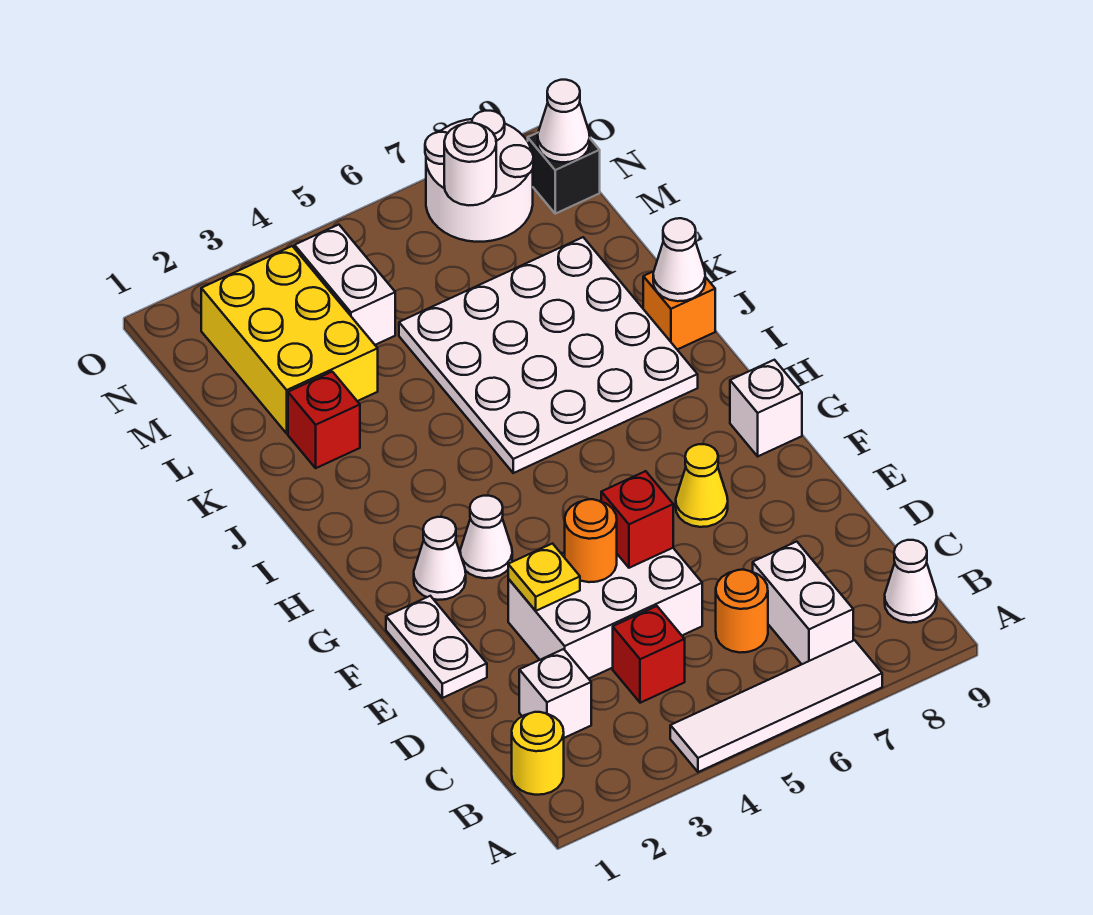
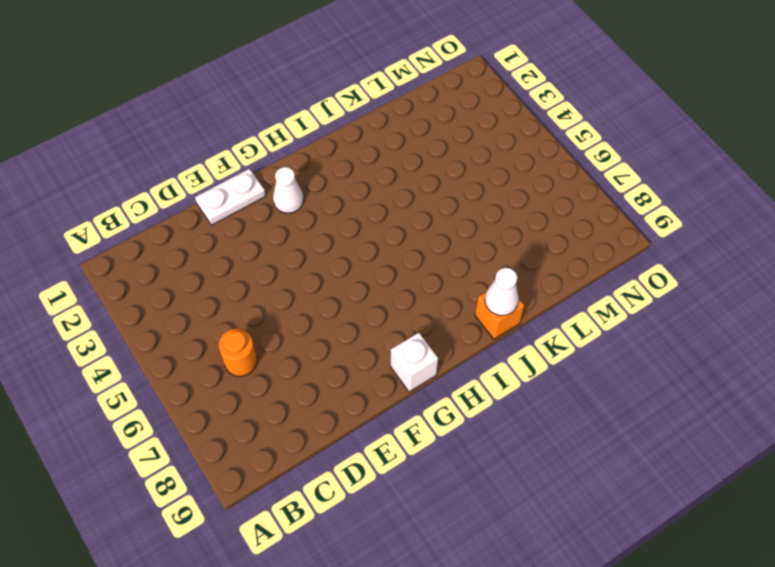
none -> white 1x4 tile [670,640,882,772]
none -> yellow 1x1 round brick [512,712,564,795]
none -> white 1x2 brick [753,542,853,664]

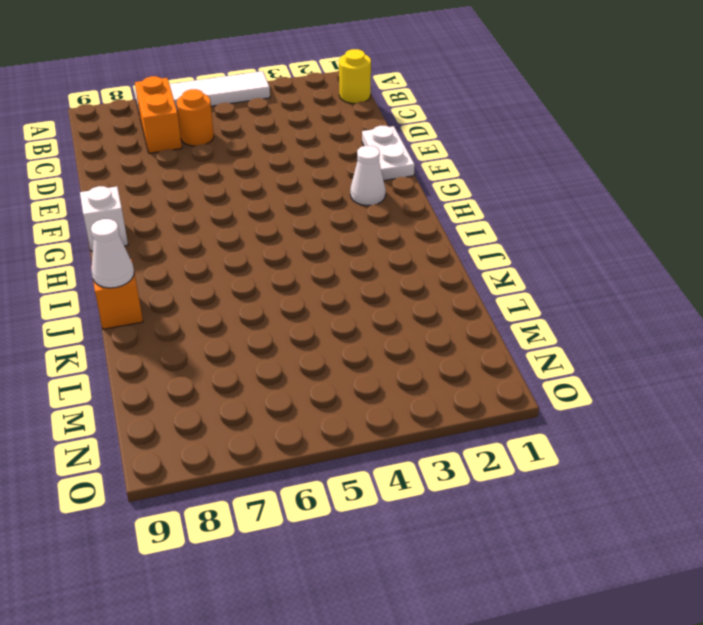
orange 1x2 brick [135,76,182,153] -> white 1x2 brick [753,542,853,664]
none -> white 1x1 cone [885,540,937,623]
none -> white 1x1 brick [519,649,591,738]
none -> red 1x1 brick [613,606,685,703]

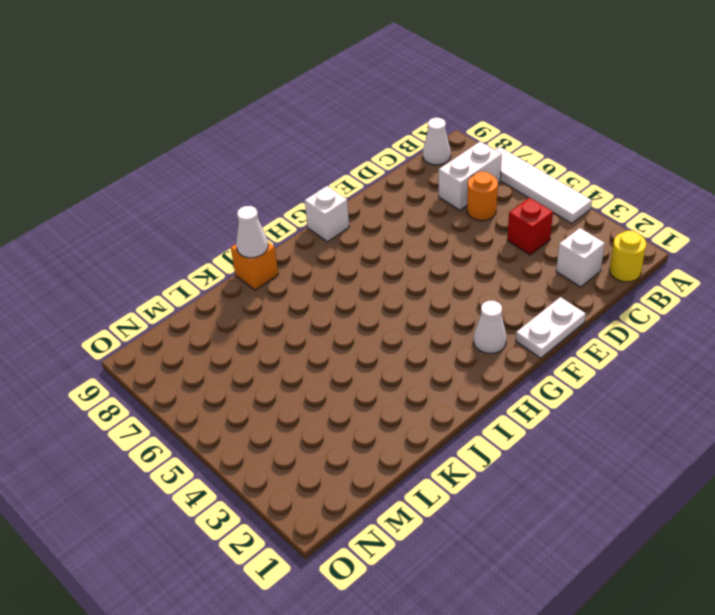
none -> white 2x3 brick [508,548,702,679]
none -> yellow 1x1 cone [676,444,728,527]
none -> white 1x1 cone [460,496,512,578]

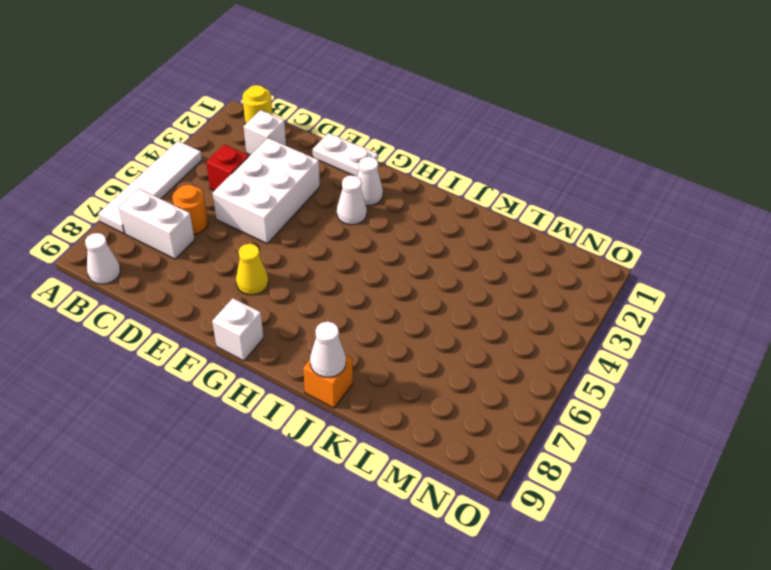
none -> white 4x4 plate [399,237,698,473]
none -> red 1x1 brick [288,372,360,468]
none -> yellow 2x3 brick [201,246,378,433]

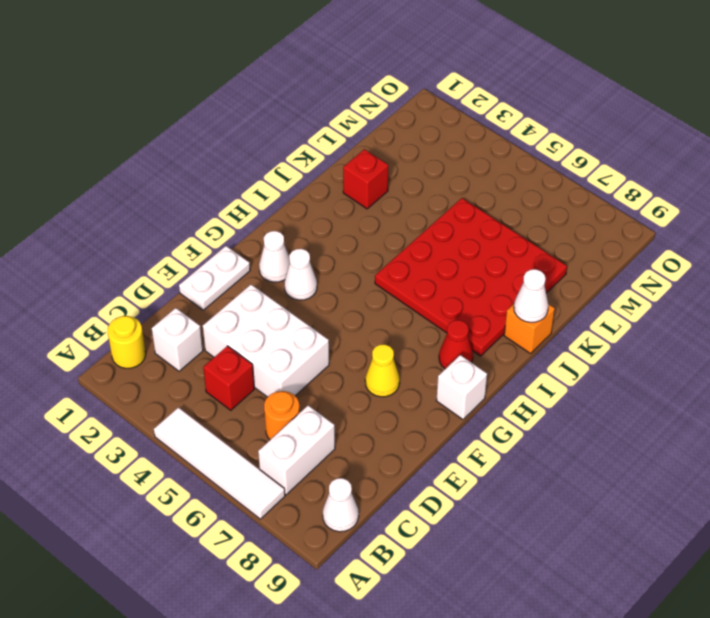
red 1x1 cone [439,320,473,369] -> none
red 4x4 plate [375,198,567,356] -> white 4x4 plate [399,237,698,473]
none -> yellow 2x3 brick [201,246,378,433]
none -> white 1x2 brick [295,225,395,345]
none -> white 2x2 round brick [425,111,533,242]

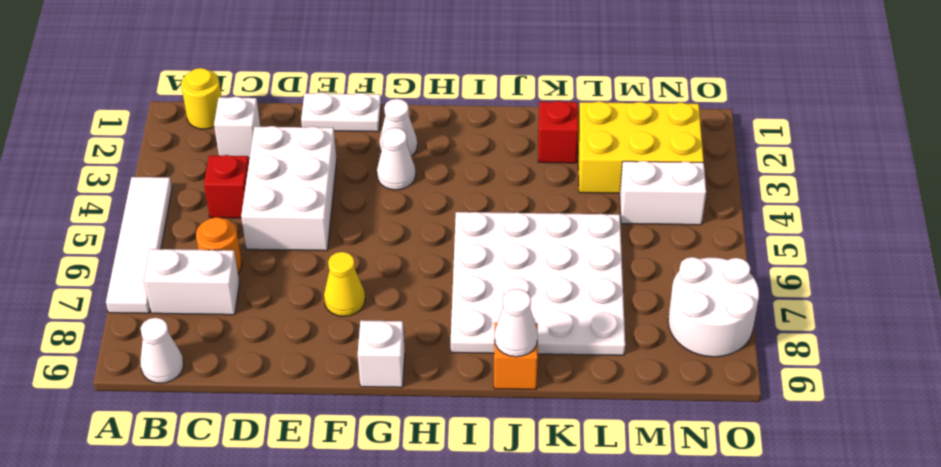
none -> black 1x1 brick [528,133,600,214]
none -> yellow 1x1 plate [508,544,580,611]
none -> orange 1x1 round brick [565,499,617,582]

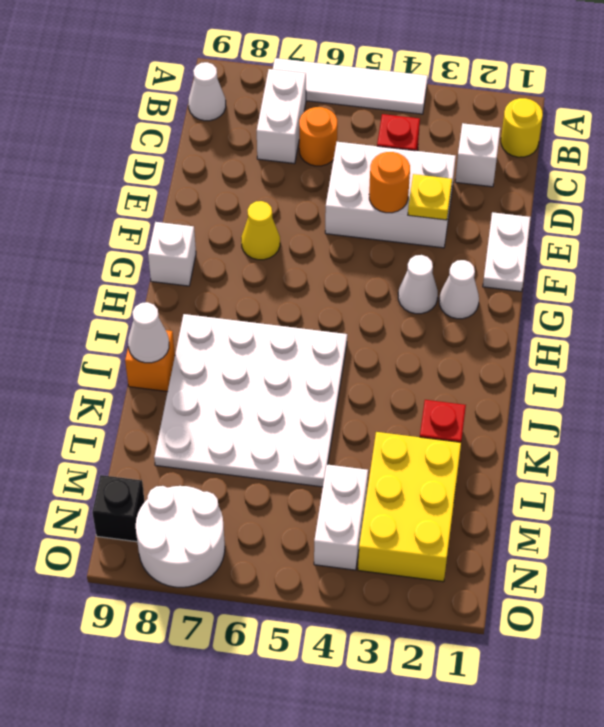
none -> red 1x1 brick [601,471,673,568]
none -> white 1x1 round brick [444,123,496,205]
none -> white 1x1 cone [538,80,590,162]

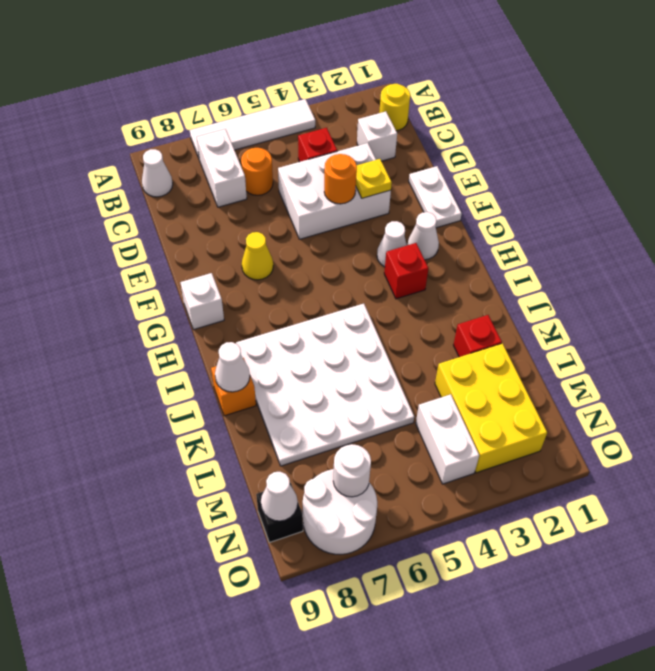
red 1x1 brick [384,243,428,299] -> red 1x1 brick moved to [601,471,673,568]

